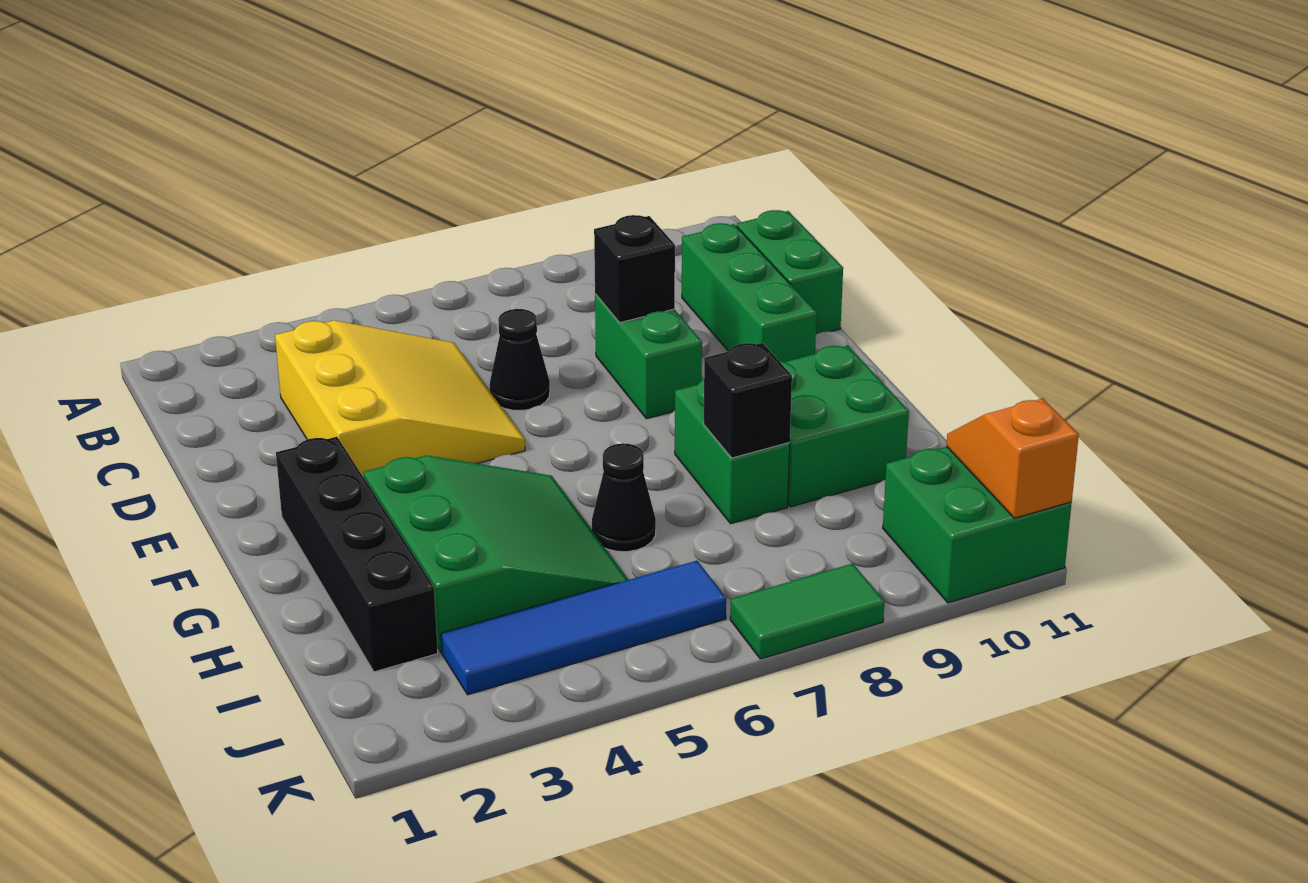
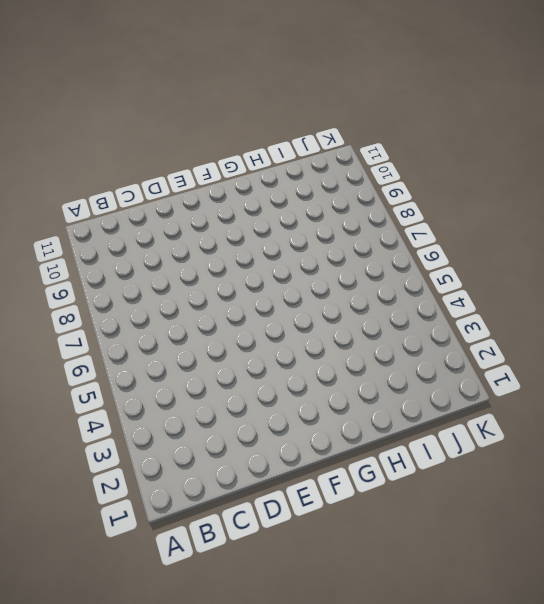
none -> yellow 3x3 slope [275,320,525,477]
none -> green 1x3 brick [682,223,817,362]
none -> green 1x2 brick [737,210,843,334]

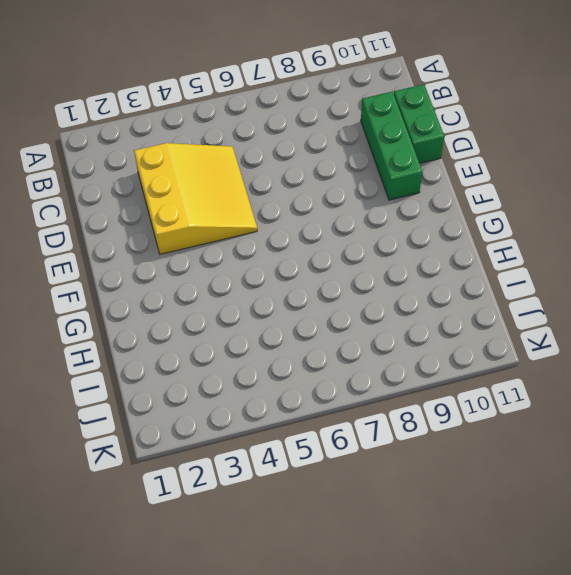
none -> black 1x1 cone [490,309,550,410]
none -> green 1x2 brick [595,294,702,419]
none -> black 1x4 brick [276,437,438,672]

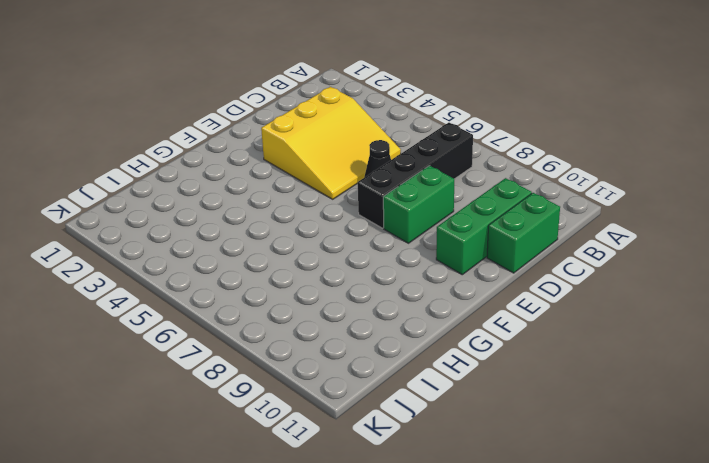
black 1x4 brick [358,123,473,228] -> black 1x4 brick moved to [276,437,438,672]
none -> green 3x3 slope [364,455,628,653]
none -> green 1x2 brick [675,379,790,524]
none -> green 2x2 brick [779,345,909,507]

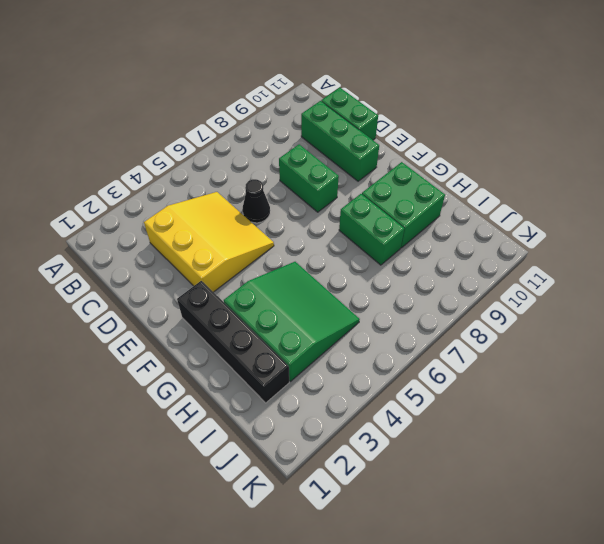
none -> black 1x1 cone [592,443,656,552]
none -> blue 1x4 tile [441,561,726,695]
none -> green 2x2 brick [883,447,1072,603]

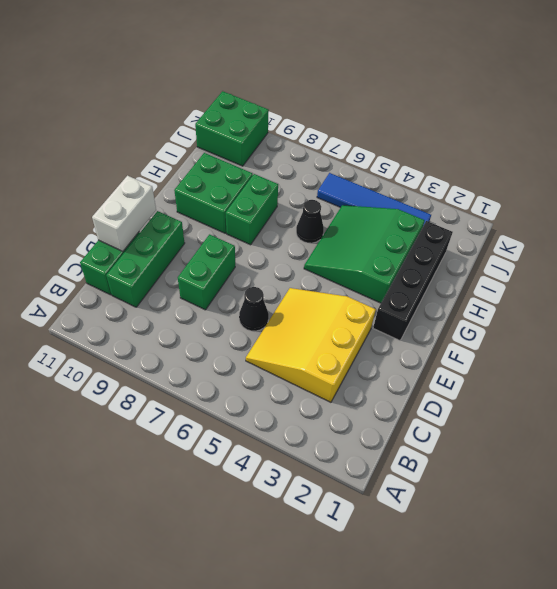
white 1x2 brick [92,176,156,251] -> none
none -> green 1x2 tile [730,564,885,659]
none -> black 1x1 brick [594,215,675,323]
none -> black 1x1 brick [704,343,792,458]

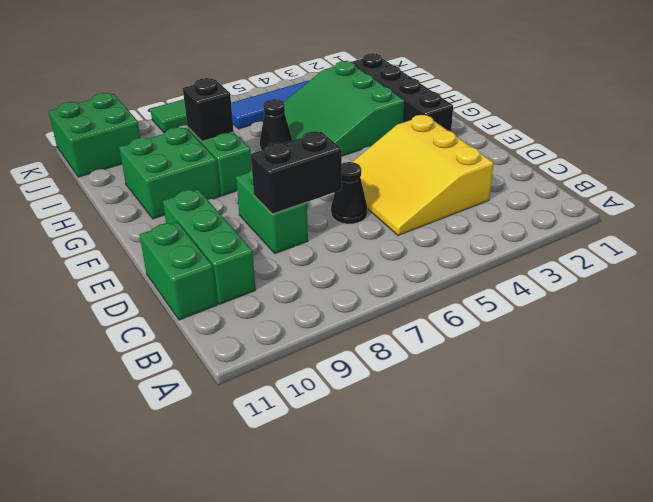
black 1x2 brick [251,131,342,214] -> black 1x1 brick [594,215,675,323]
none -> orange 1x2 slope [946,398,1079,518]

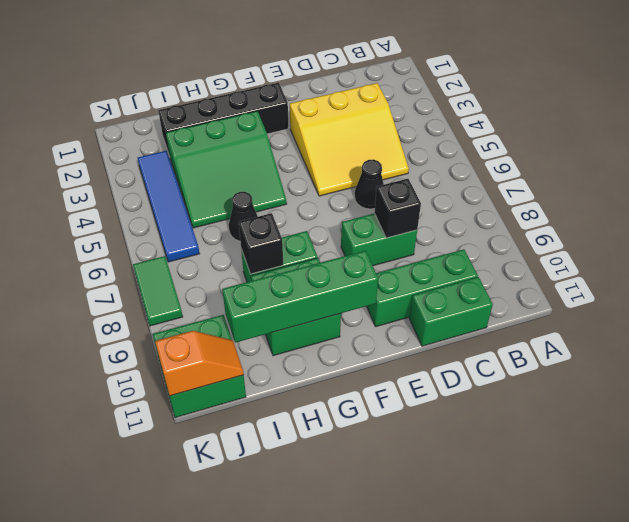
green 1x4 brick [222,251,378,343] -> none

